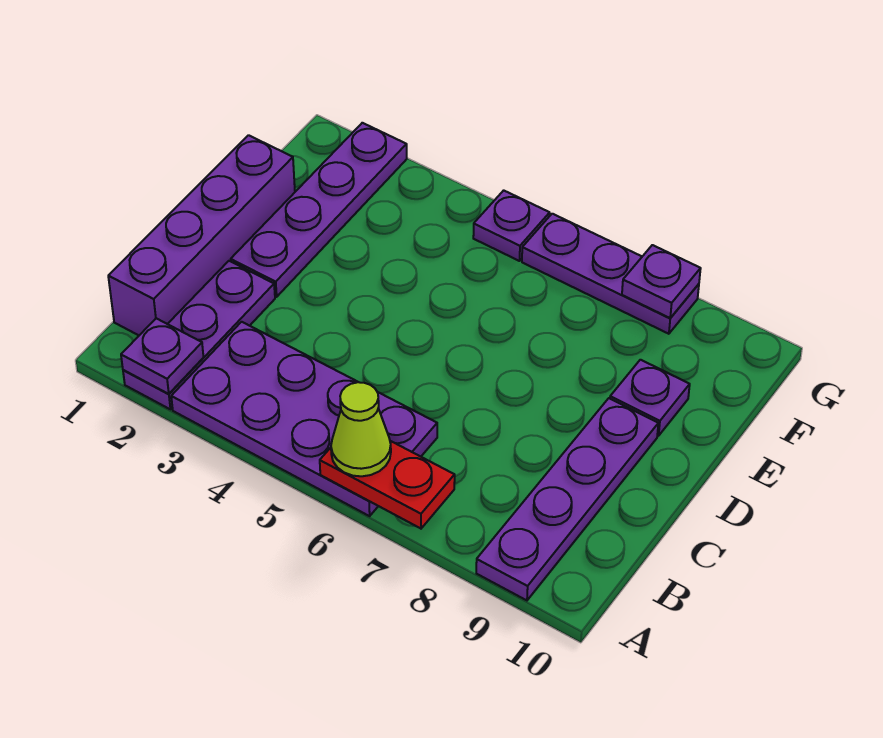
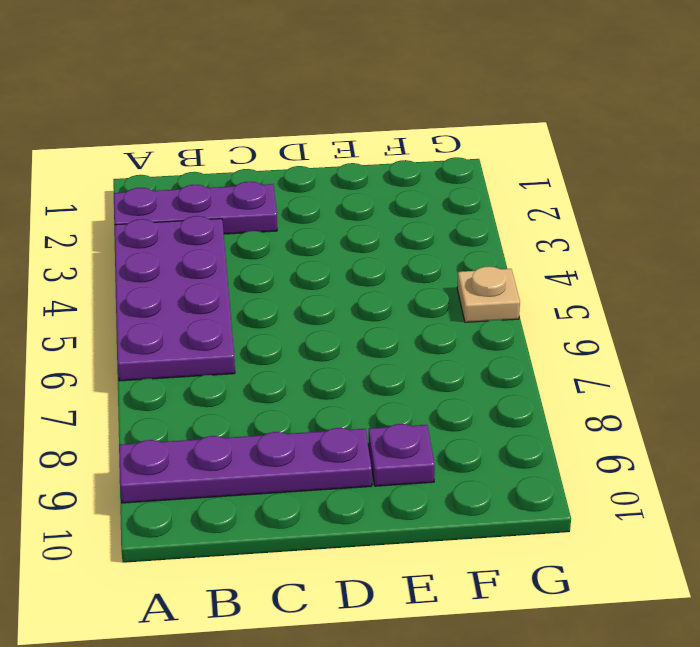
tan 1x1 plate [457,266,520,322] -> purple 1x1 plate [473,190,550,261]
none -> purple 1x4 brick [108,135,295,335]
none -> purple 1x4 plate [231,123,407,297]
none -> purple 1x3 plate [522,214,699,334]

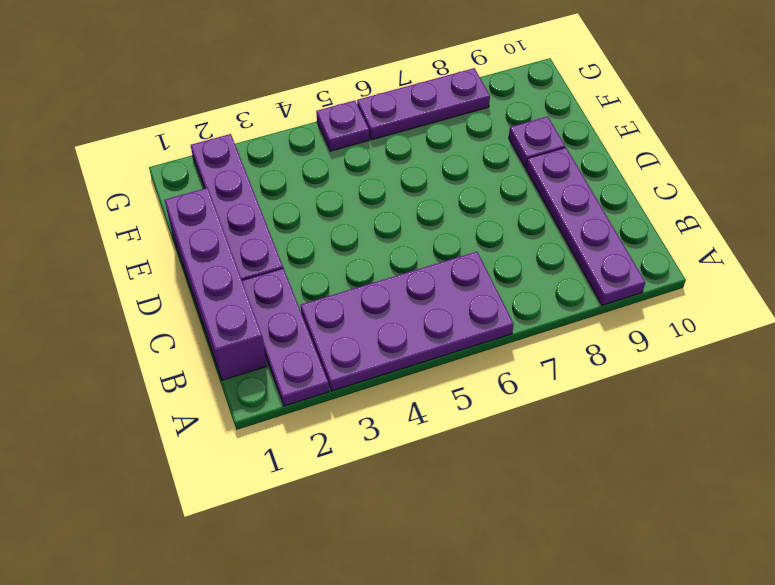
none -> purple 1x1 plate [121,318,204,394]
none -> red 1x2 plate [320,441,455,528]
none -> purple 1x1 plate [622,245,701,318]

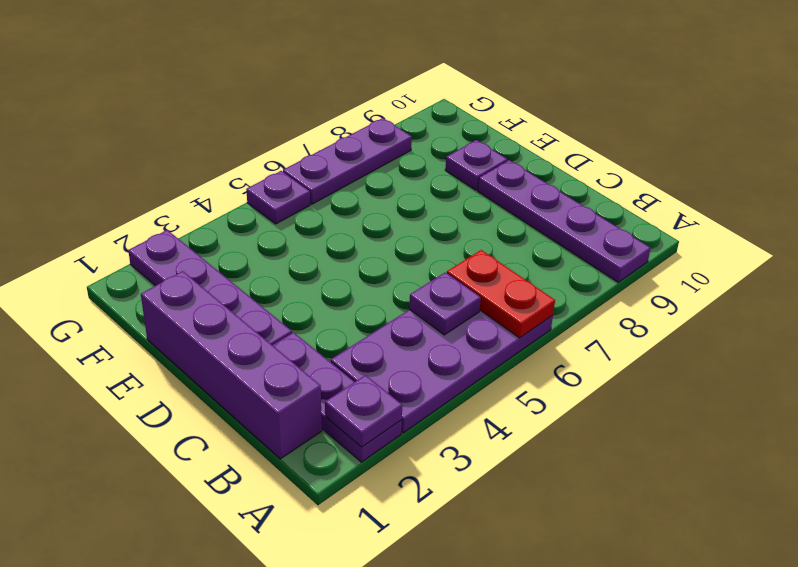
red 1x2 plate [447,250,555,338] -> red 1x2 plate turned to [320,441,455,528]
purple 1x1 plate [409,272,481,335] -> purple 1x1 plate moved to [622,245,701,318]
none -> lime 1x1 cone [331,382,391,476]

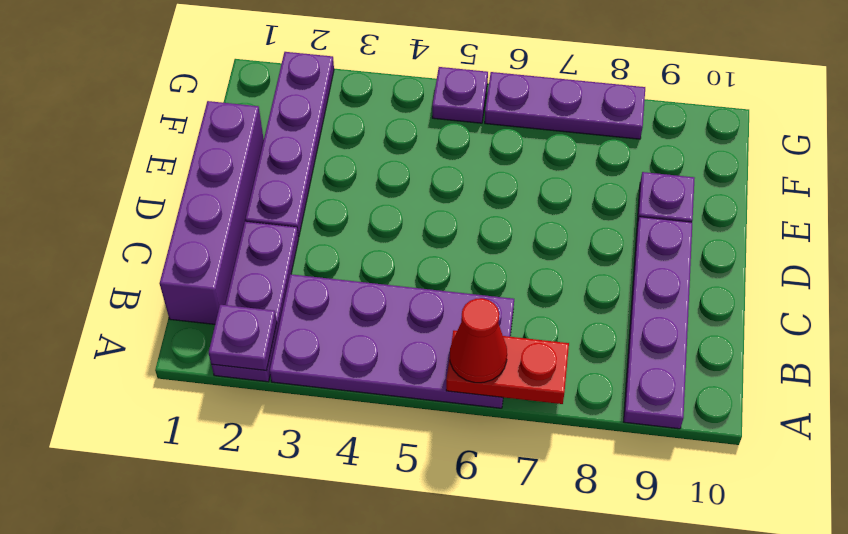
red 1x1 cone [450,298,507,383] -> lime 1x1 cone [331,382,391,476]
none -> purple 1x1 plate [622,245,701,318]

